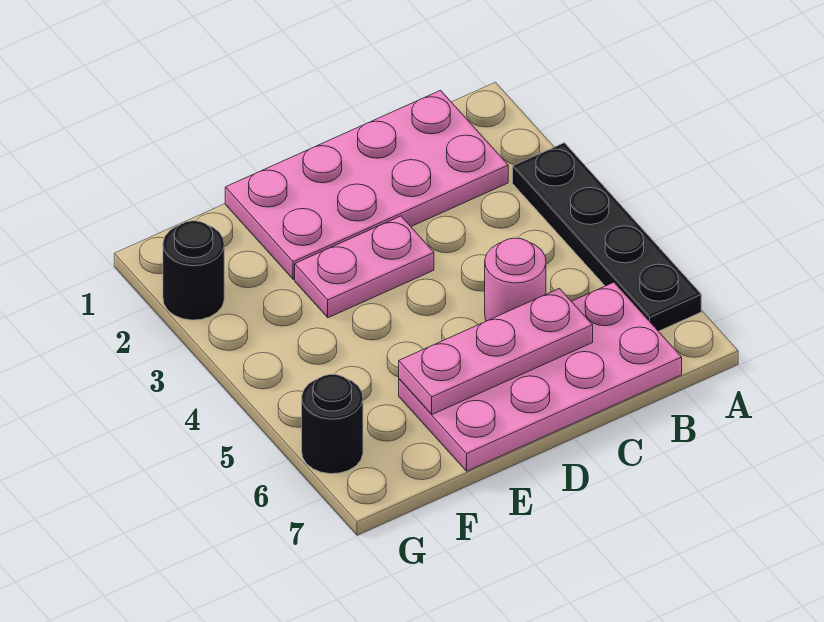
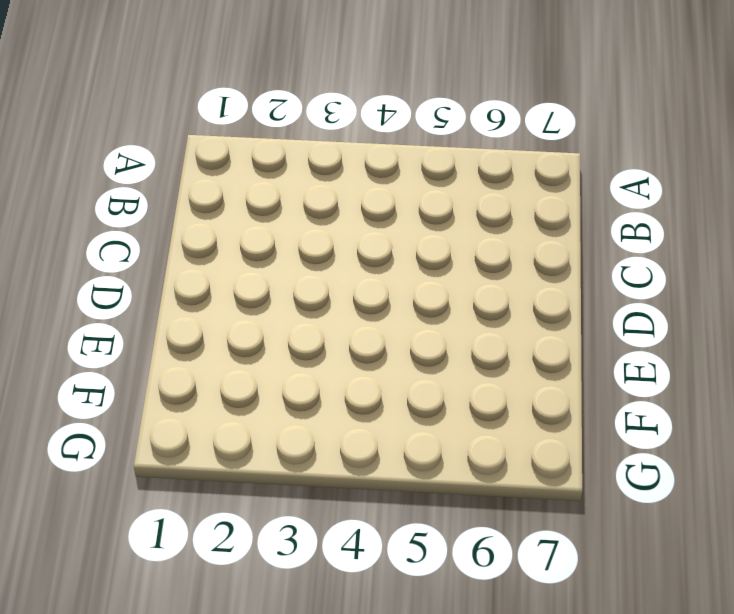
none -> black 1x4 plate [513,143,701,331]
none -> pink 2x4 plate [225,90,508,279]

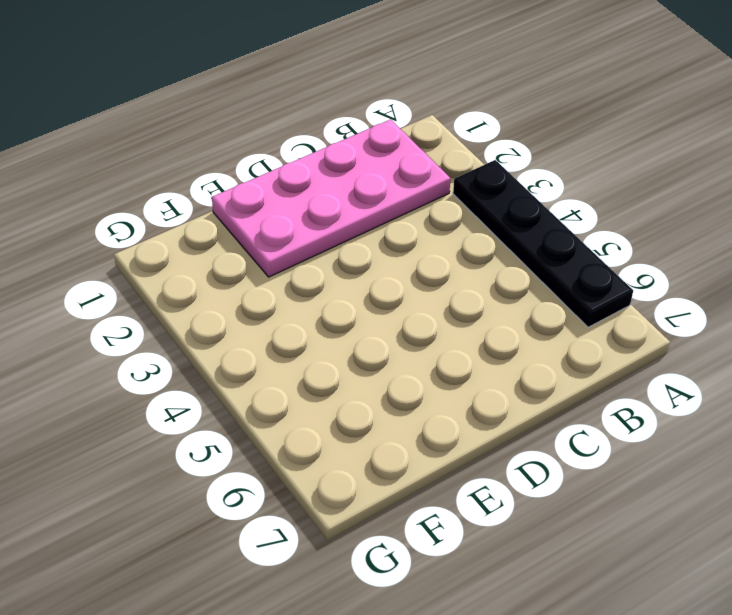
none -> pink 2x4 plate [399,282,682,471]
none -> pink 1x1 round brick [485,238,546,321]

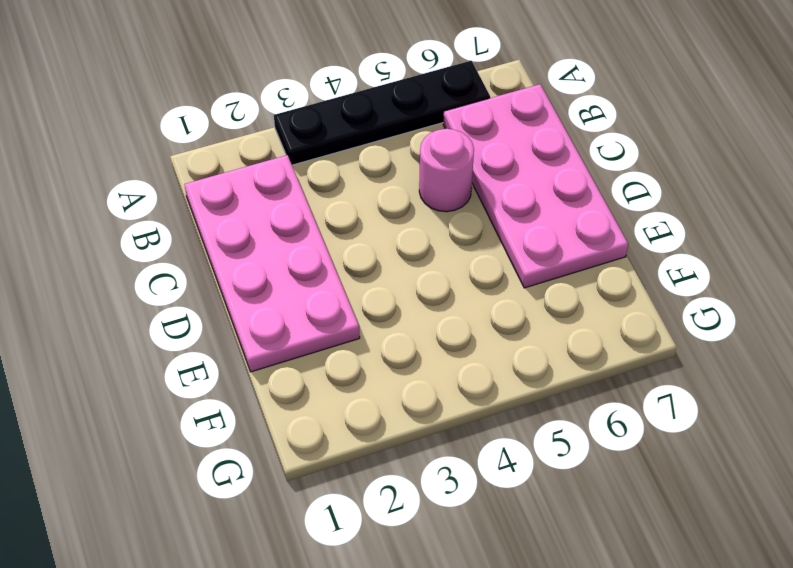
none -> pink 1x2 plate [295,216,434,318]
none -> black 1x1 round brick [163,221,224,320]

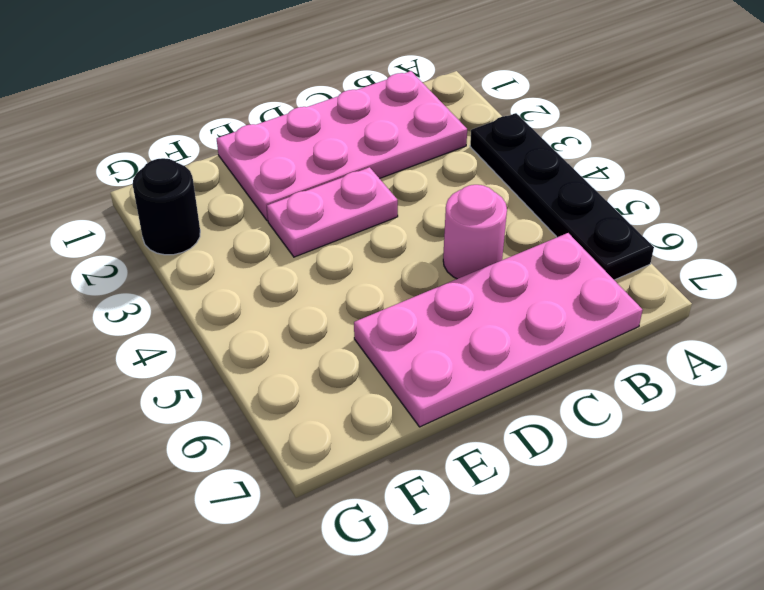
none -> black 1x1 round brick [302,374,363,474]
none -> pink 1x3 plate [399,289,593,414]

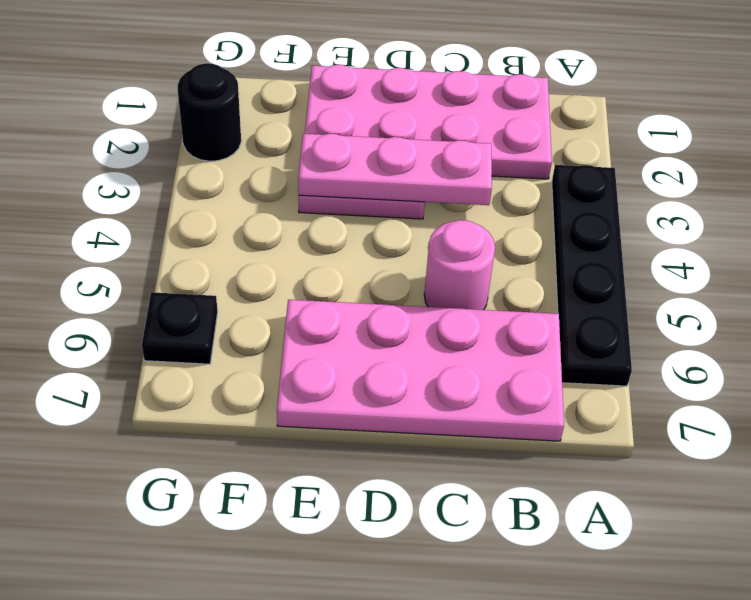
pink 1x3 plate [298,134,492,205] -> pink 1x3 plate moved to [399,289,593,414]
black 1x1 plate [142,292,218,364] -> black 1x1 round brick [302,374,363,474]

